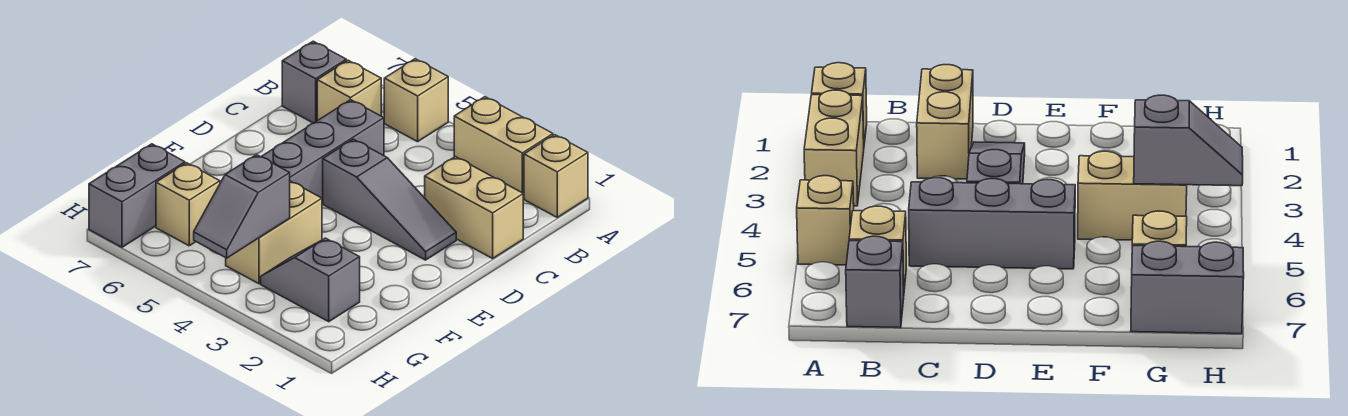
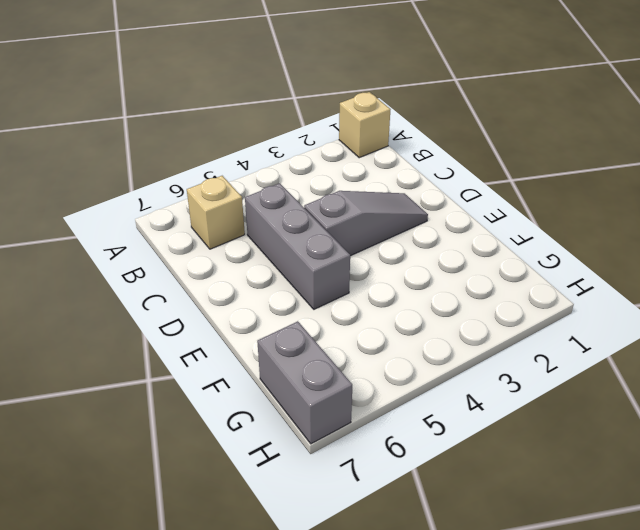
none -> tan 1x2 brick [454,97,553,198]
none -> tan 1x1 brick [384,59,448,142]
none -> grey 1x1 brick [282,41,346,123]

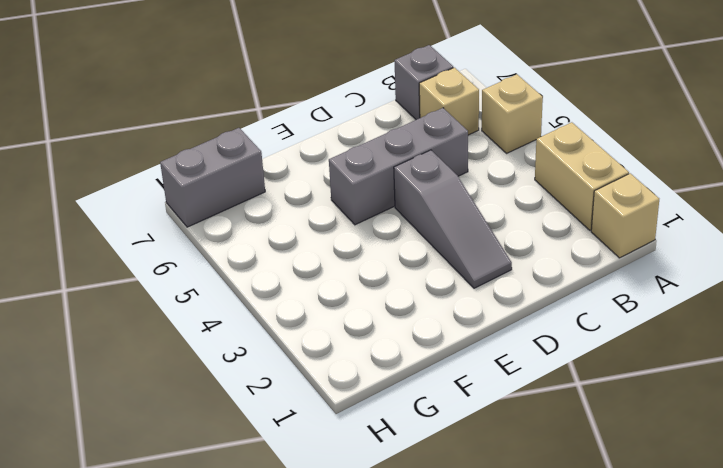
none -> tan 1x2 brick [425,157,523,258]
none -> tan 1x2 brick [226,181,322,284]
none -> grey 1x2 slope [261,238,360,322]

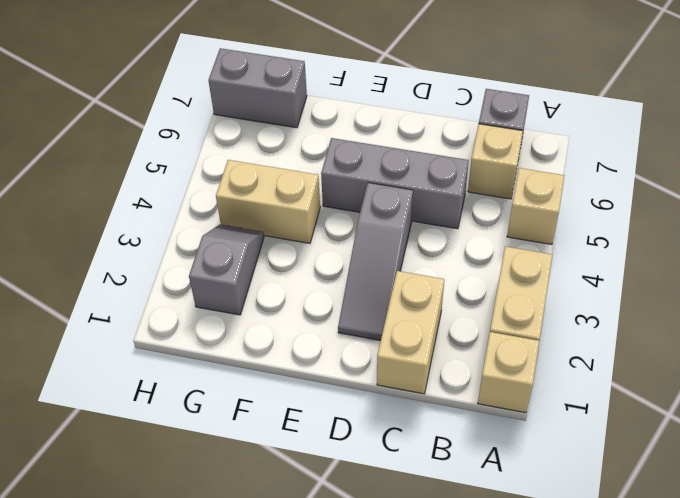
none -> tan 1x1 brick [156,163,220,246]
none -> grey 1x2 slope [194,155,290,258]

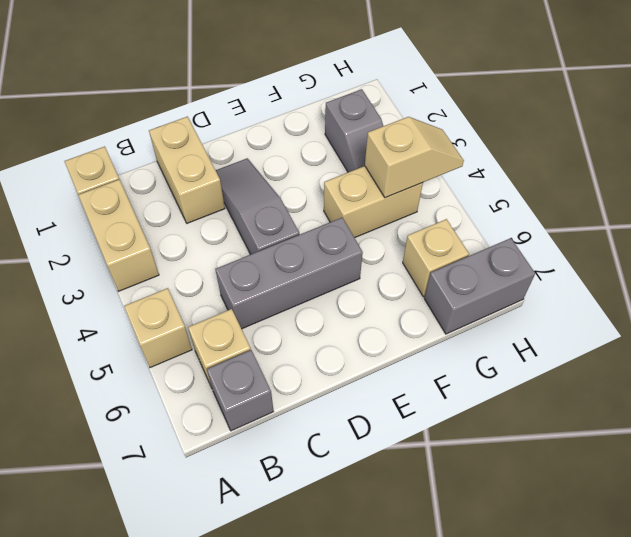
tan 1x2 slope [365,117,464,198] -> grey 1x2 slope [194,155,290,258]

